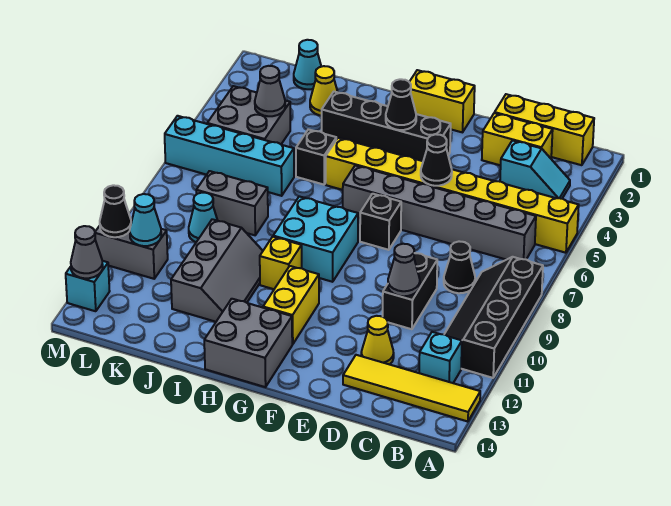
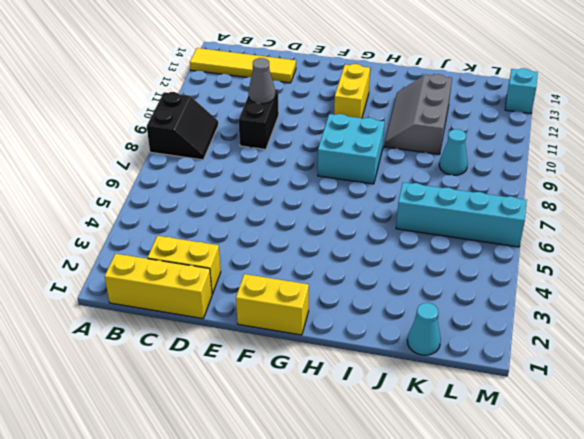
black 2x2 slope [147,92,218,160] -> black 2x4 slope [444,257,543,378]
none -> yellow 1x8 brick [326,138,579,253]
none -> cyan 1x2 slope [500,140,570,199]
none -> grey 1x6 brick [343,165,536,260]
none -> cyan 1x1 brick [419,332,462,383]

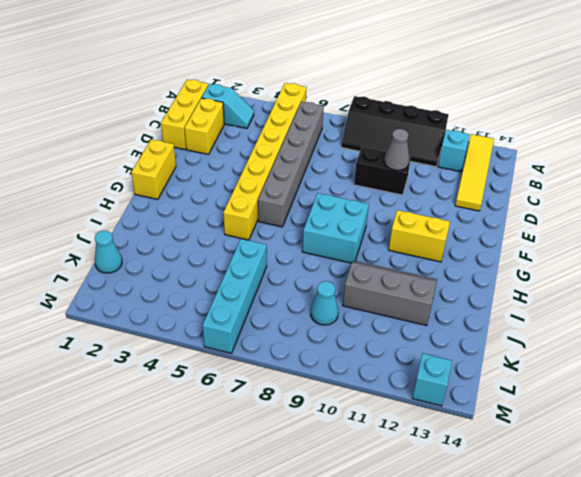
cyan 1x2 slope [202,84,254,128] -> cyan 1x2 slope turned to [500,140,570,199]
none -> black 1x1 cone [444,241,475,293]
none -> yellow 1x1 cone [361,316,394,365]
none -> black 1x4 brick [322,92,451,161]
none -> black 1x1 brick [360,194,401,250]

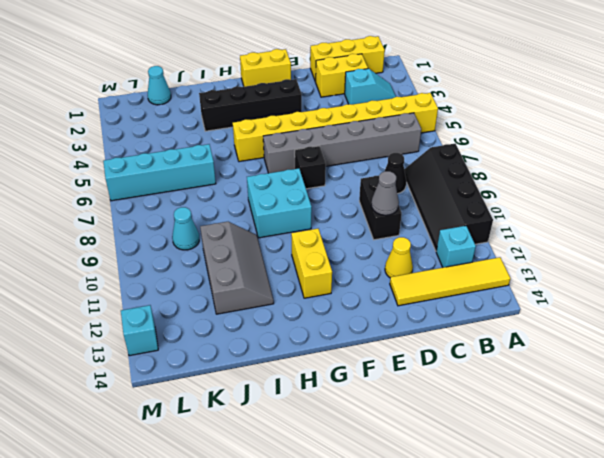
none -> grey 2x2 brick [204,299,292,387]
none -> yellow 1x1 brick [260,237,302,289]
none -> black 1x1 brick [296,129,336,185]
none -> yellow 1x1 cone [310,66,338,116]

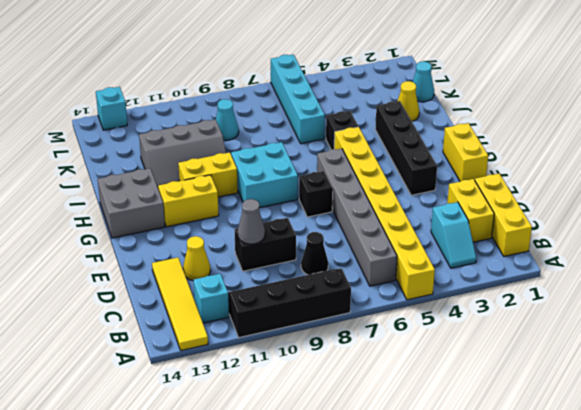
yellow 1x2 brick [178,153,238,197] -> yellow 1x1 brick [260,237,302,289]
none -> grey 1x2 brick [196,171,268,235]
none -> grey 2x2 brick [207,86,290,144]
none -> grey 1x2 brick [95,220,168,279]
none -> black 1x1 cone [421,134,452,186]

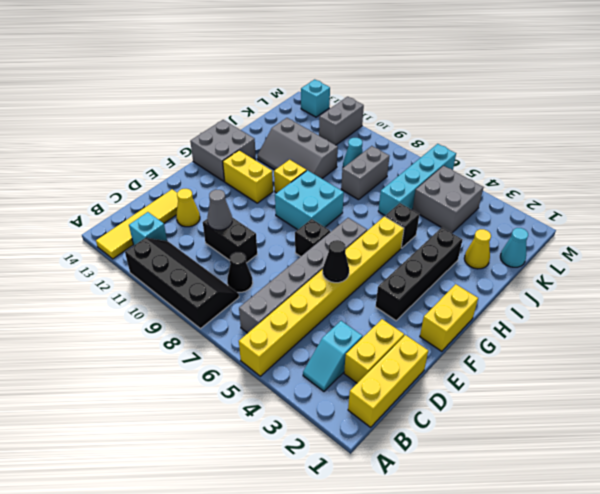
none -> black 1x1 cone [386,79,416,130]
none -> grey 1x1 cone [255,66,285,116]
none -> cyan 1x1 cone [130,194,161,246]
none -> black 1x1 cone [100,185,131,237]

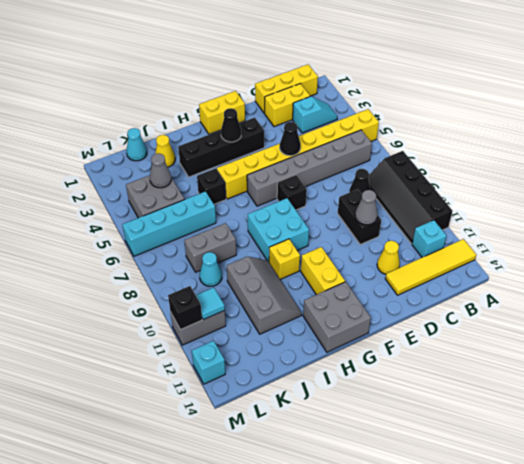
cyan 1x1 tile [196,288,225,320] -> cyan 1x1 cone [130,194,161,246]
black 1x1 brick [168,286,202,330] -> black 1x1 cone [100,185,131,237]
none -> grey 1x1 cone [71,226,103,278]

